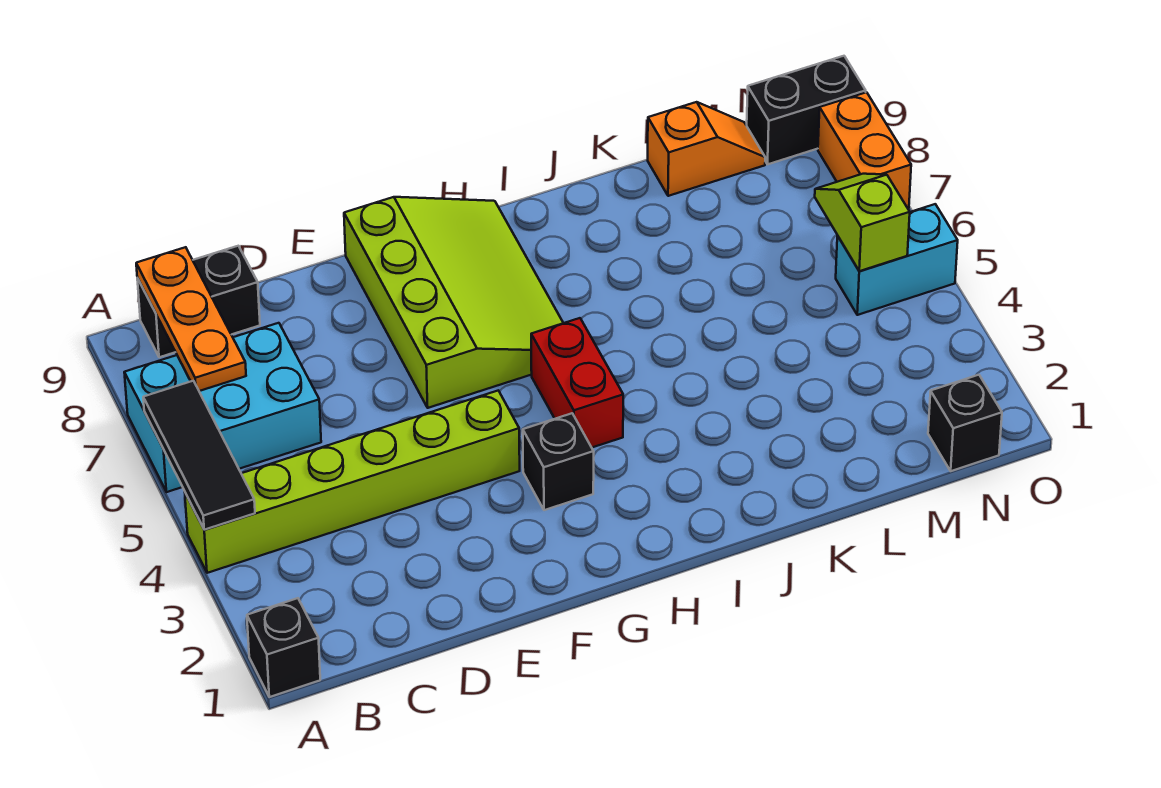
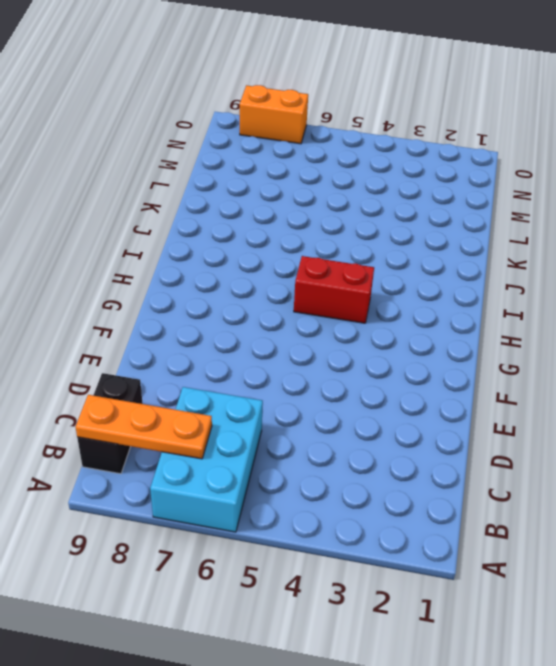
none -> black 1x1 brick [247,598,320,697]
none -> lime 1x6 brick [185,391,520,573]
none -> lime 3x4 slope [344,197,563,408]

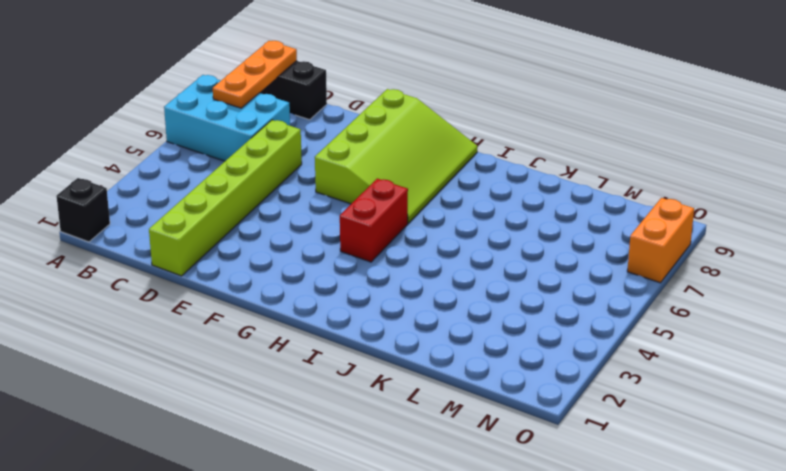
lime 1x6 brick [149,120,302,276] -> lime 1x6 brick turned to [185,391,520,573]
none -> black 1x1 brick [523,413,594,510]
none -> orange 1x2 slope [648,102,765,196]
none -> black 1x1 brick [928,375,1002,471]

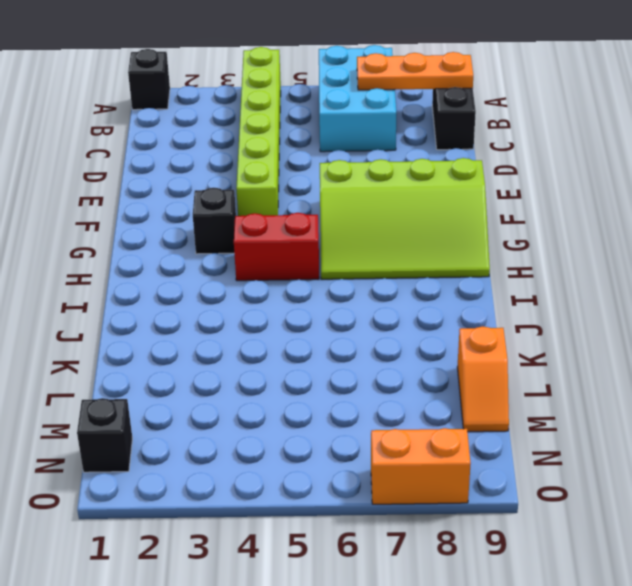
none -> cyan 1x2 brick [836,204,958,315]
none -> black 1x2 brick [747,56,866,164]
none -> black 1x3 tile [143,381,255,530]

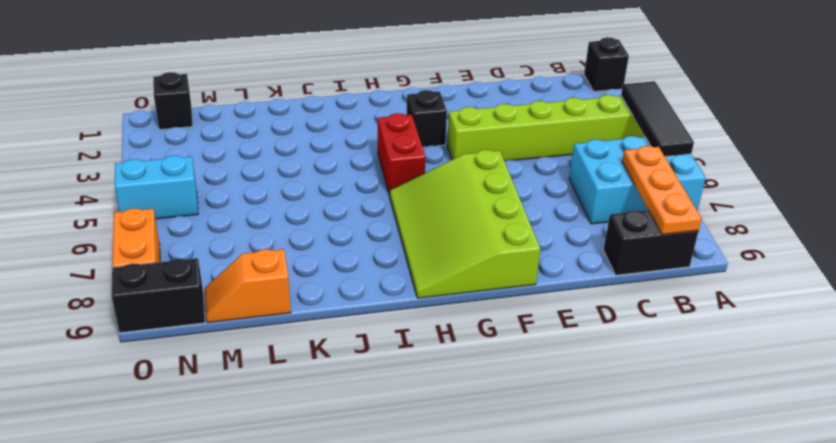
none -> lime 1x2 slope [815,174,910,271]

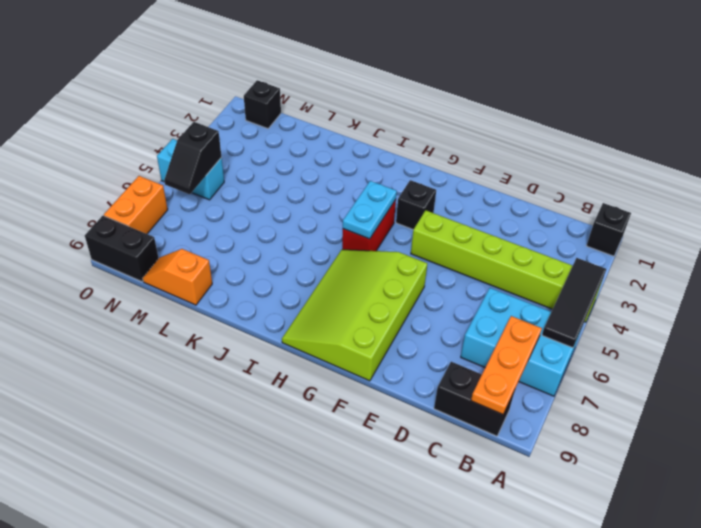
cyan 1x2 plate [343,181,397,239] -> none
black 1x2 slope [164,122,221,195] -> lime 1x2 slope [815,174,910,271]

